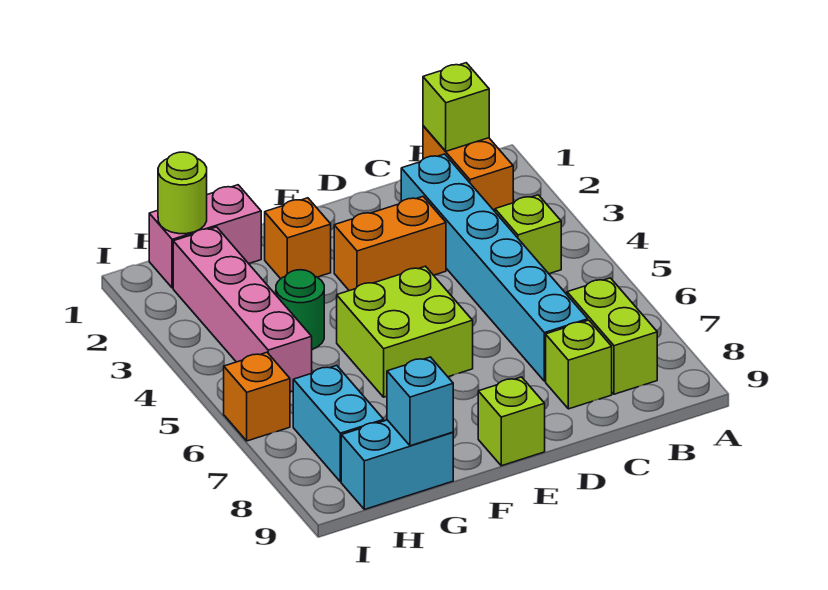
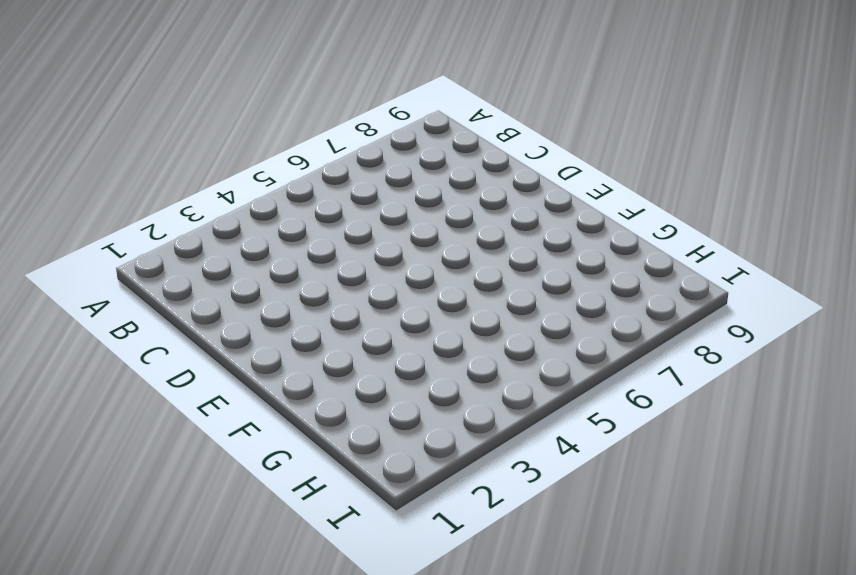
none -> orange 1x2 brick [423,126,513,211]
none -> lime 1x1 brick [495,195,561,274]
none -> lime 1x2 brick [567,278,657,394]

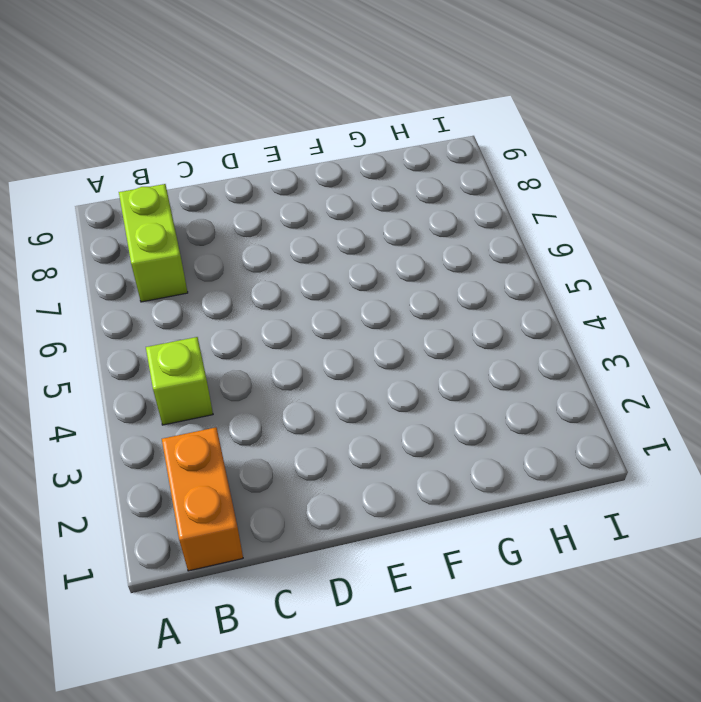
none -> cyan 1x6 brick [401,154,588,381]
none -> lime 1x1 brick [546,320,612,409]
none -> orange 1x2 brick [334,197,446,291]

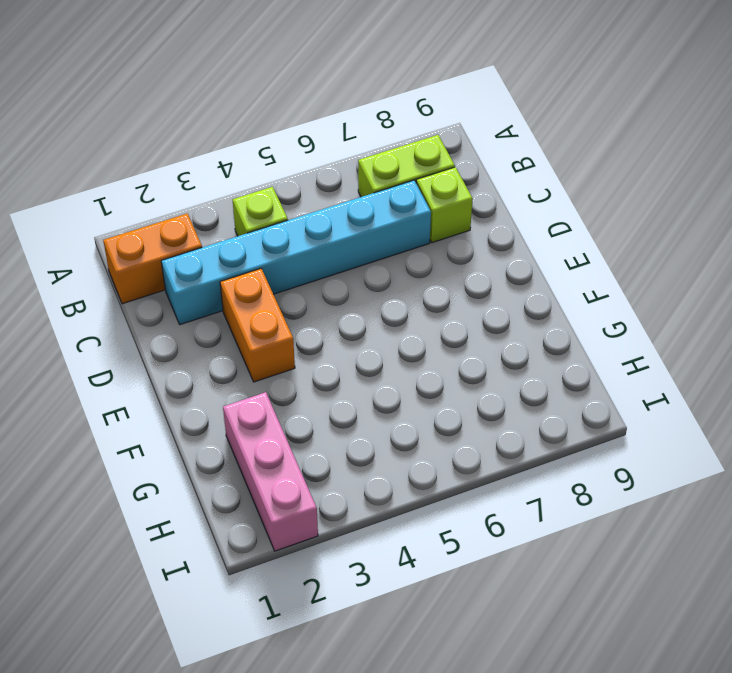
pink 1x3 brick [223,392,318,551] -> pink 1x4 brick [173,227,312,392]
none -> lime 2x2 brick [337,266,473,397]
none -> lime 1x1 brick [478,377,545,466]
none -> orange 1x1 brick [265,198,331,279]

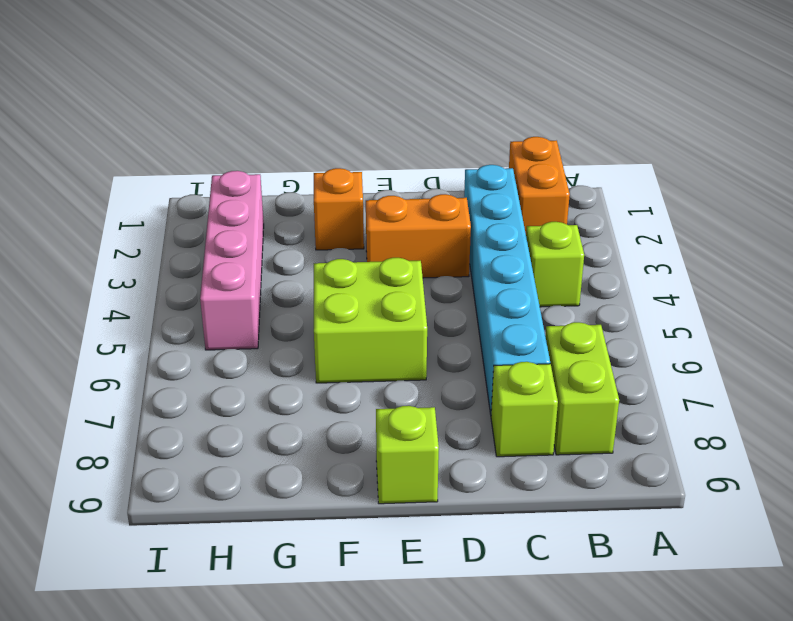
none -> pink 1x2 brick [149,185,261,288]
none -> green 1x1 round brick [276,270,324,349]
none -> cyan 1x2 brick [341,420,453,509]

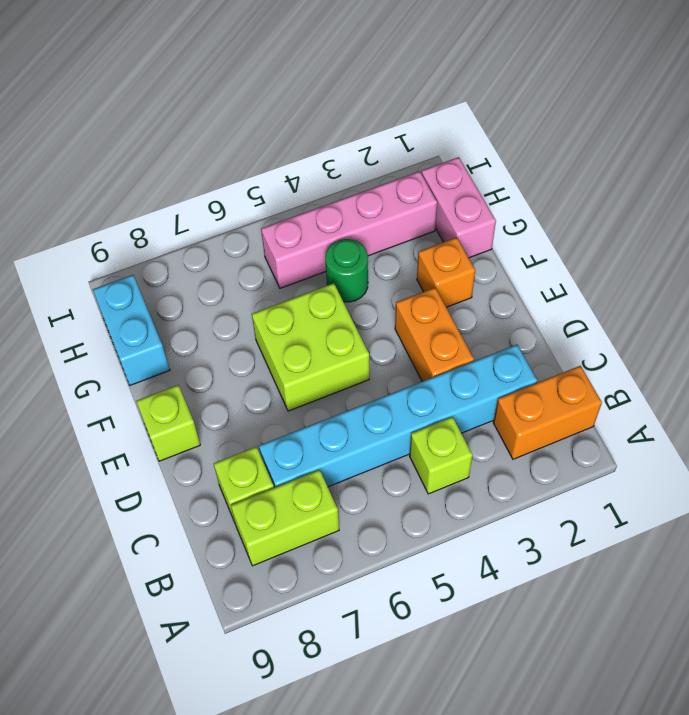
none -> cyan 1x2 brick [293,365,384,482]
none -> orange 1x1 brick [224,352,290,441]
none -> lime 1x1 brick [423,63,489,151]

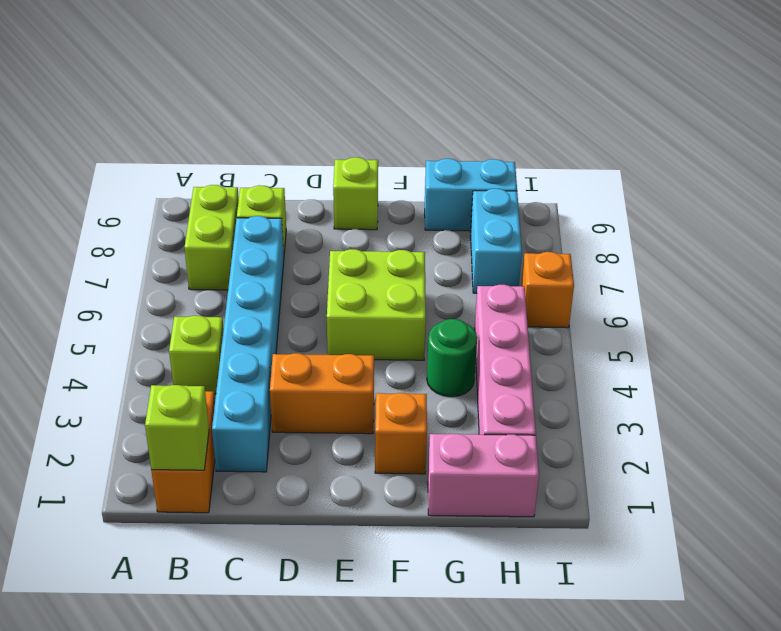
none -> cyan 1x1 brick [387,357,453,446]
none -> lime 1x1 round brick [158,152,207,234]

